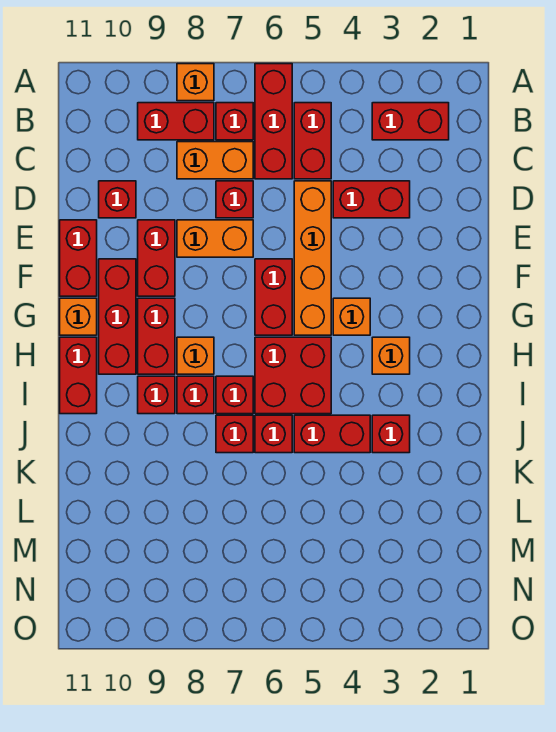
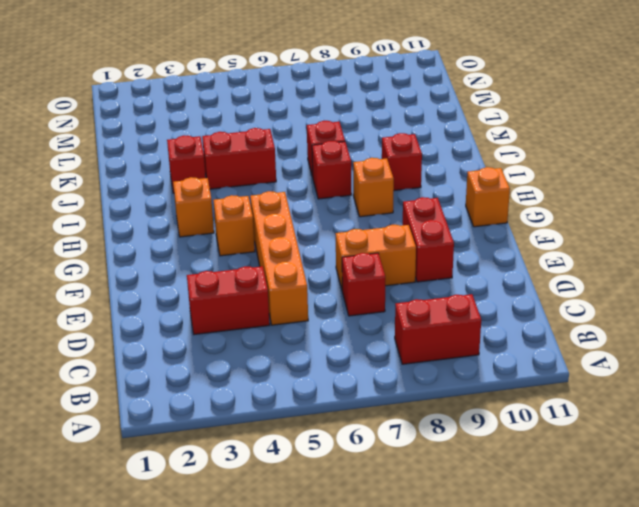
none -> red 1x3 brick [255,64,292,179]
none -> orange 1x1 brick [177,64,214,101]
none -> red 1x2 brick [372,103,449,140]
none -> red 1x2 brick [294,103,331,179]

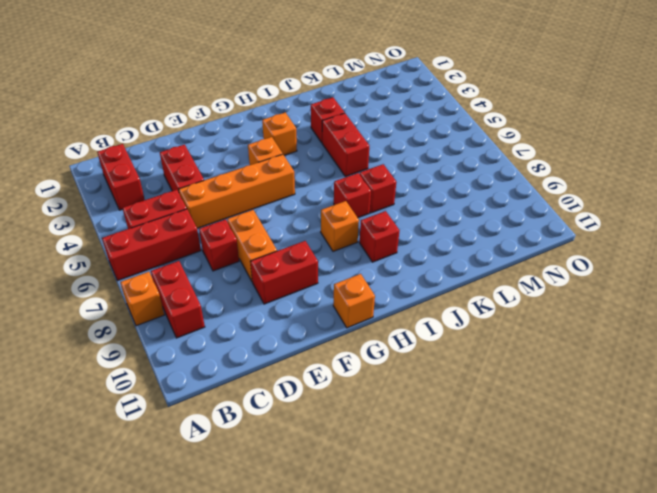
none -> red 1x1 brick [216,103,253,140]
none -> orange 1x2 brick [177,142,253,179]
none -> red 1x1 brick [99,181,136,218]
none -> red 1x2 brick [60,220,97,296]

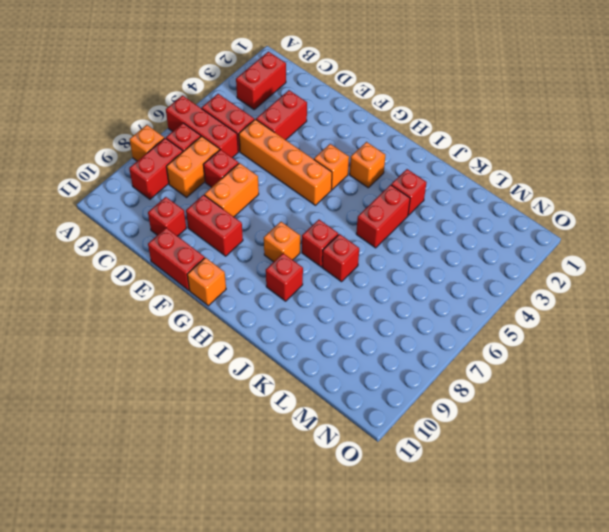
none -> red 1x2 brick [255,259,292,335]
none -> red 1x3 brick [99,259,136,374]
none -> red 1x2 brick [138,298,175,374]
none -> red 2x2 brick [255,337,331,414]

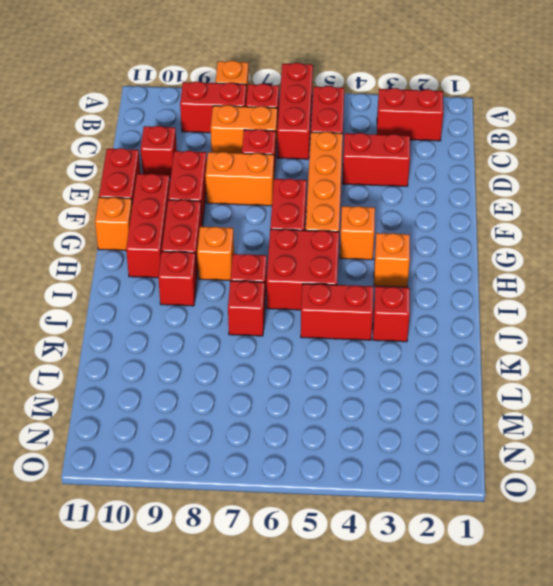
none -> red 1x2 brick [60,337,97,414]
none -> red 1x1 brick [177,376,214,414]
none -> red 1x1 brick [255,415,292,453]

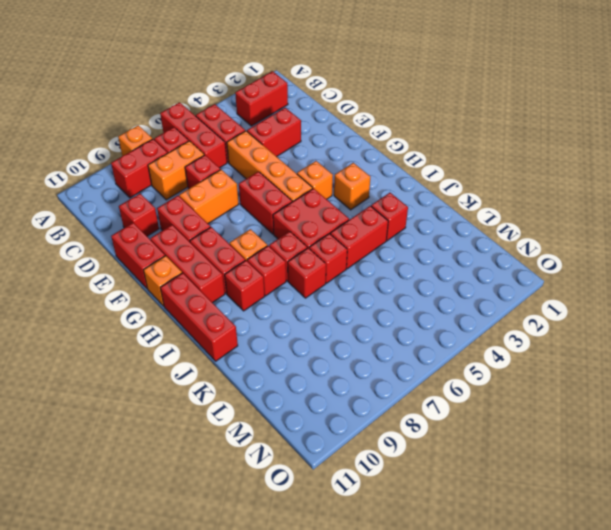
red 1x3 brick [160,273,238,361] -> red 1x2 brick [60,337,97,414]

